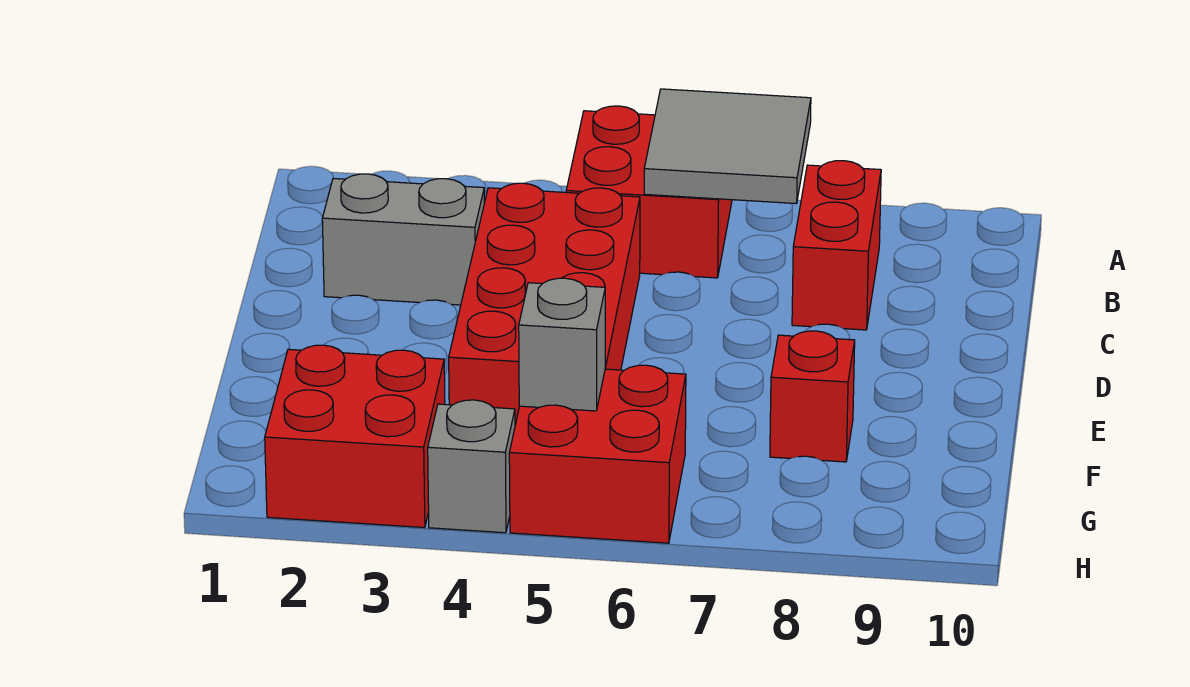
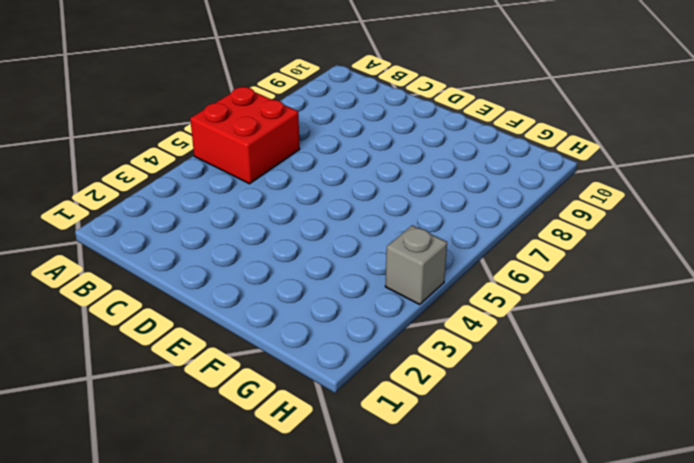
none -> red 1x2 brick [792,161,881,330]
none -> grey 1x2 brick [322,174,484,305]

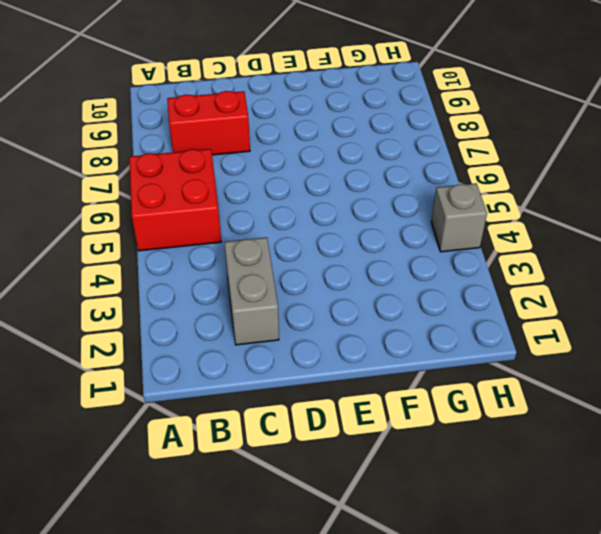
none -> red 2x4 brick [449,183,640,424]
none -> red 1x1 brick [770,331,855,462]

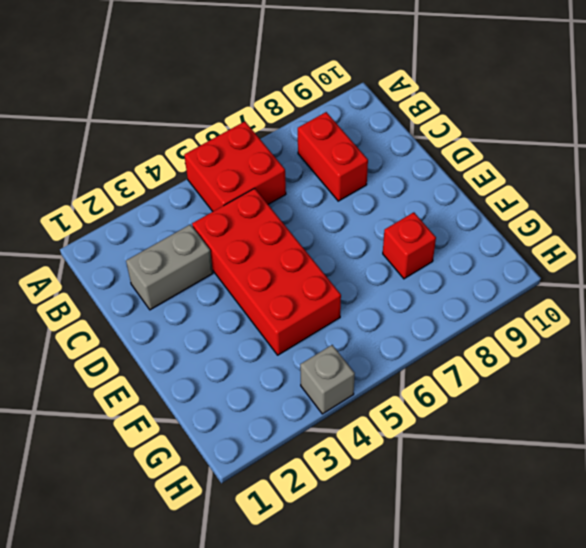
none -> red 2x2 brick [265,345,445,528]
none -> red 2x2 brick [509,365,686,543]

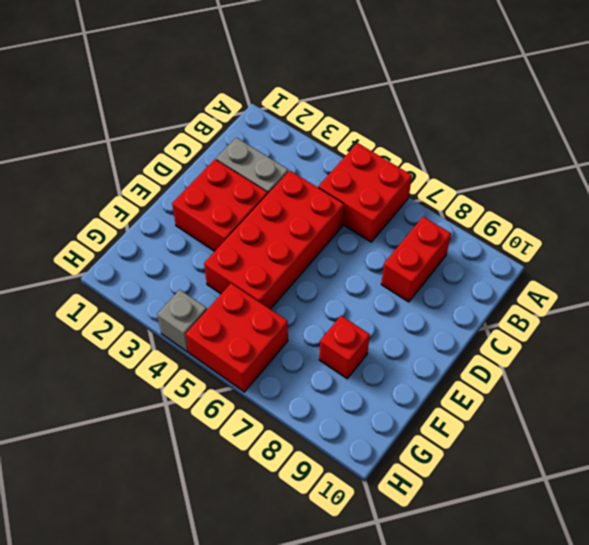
red 2x2 brick [172,159,268,251] -> red 2x2 brick moved to [265,345,445,528]
none -> grey 2x2 tile [644,89,811,203]
none -> grey 1x1 brick [519,278,605,411]

